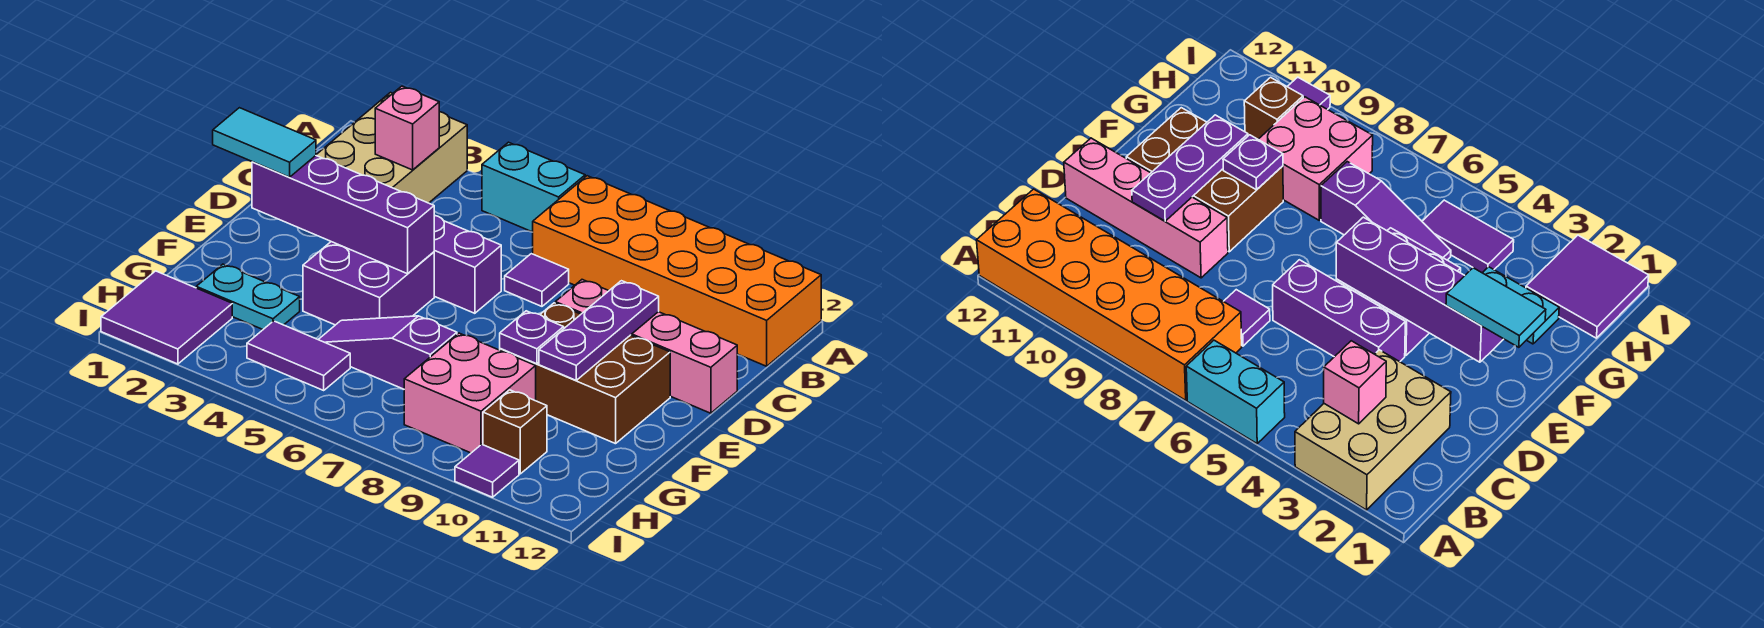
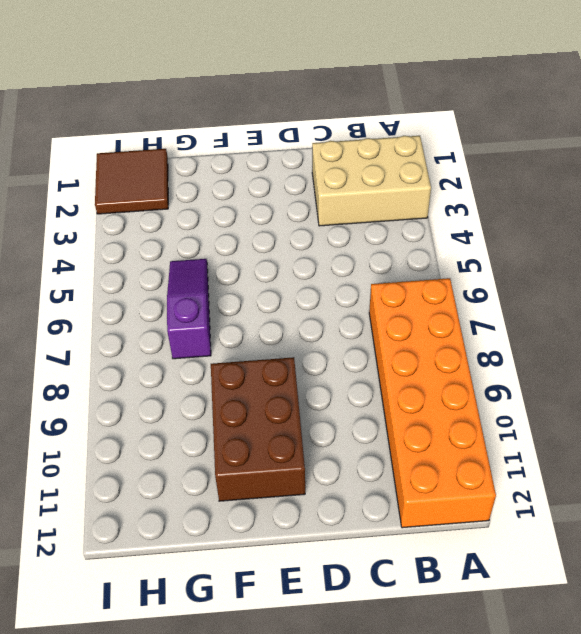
brown 2x2 tile [95,149,168,214] -> purple 2x2 tile [101,271,232,364]
none -> cyan 1x2 brick [482,142,585,232]
none -> purple 1x1 tile [505,254,569,306]
none -> purple 1x3 brick [434,215,501,313]

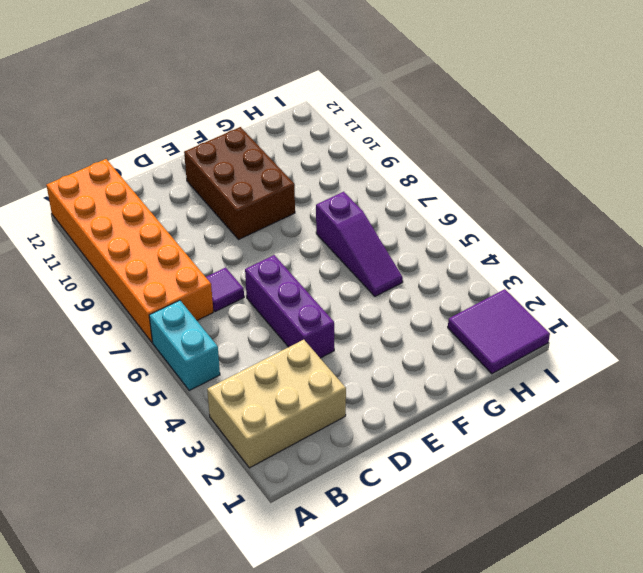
none -> pink 1x4 brick [555,280,737,413]
none -> purple 2x2 brick [303,242,434,325]
none -> cyan 1x2 plate [196,264,300,329]

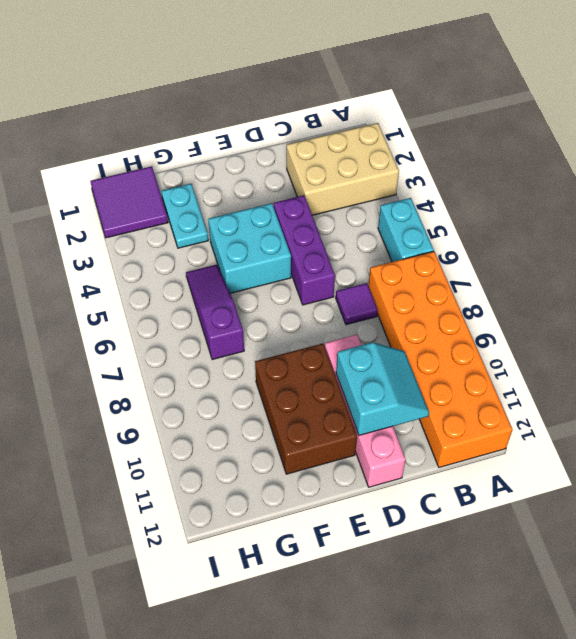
cyan 2x2 slope [336,342,429,435] -> purple 1x3 plate [539,281,659,380]
cyan 2x2 brick [208,203,291,293] -> purple 2x2 brick [303,242,434,325]
none -> pink 2x2 brick [404,333,536,453]
none -> purple 1x2 tile [247,321,350,390]
none -> brown 1x1 brick [483,390,547,474]

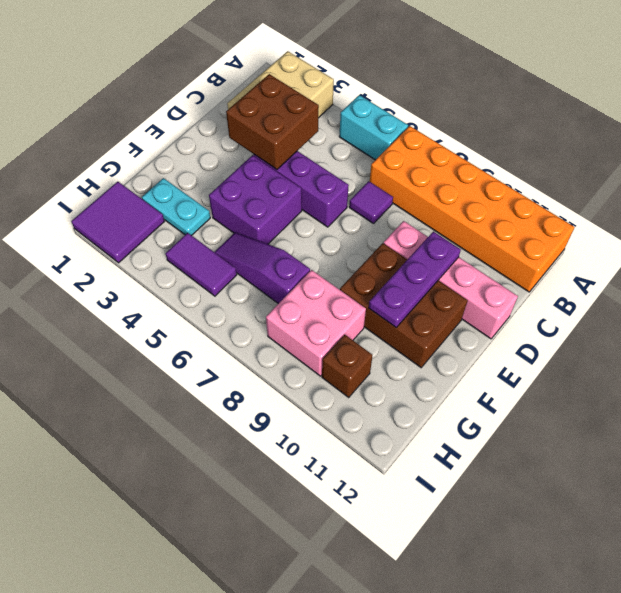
brown 2x2 brick [226,74,319,169] -> none
none -> purple 1x1 tile [455,444,519,497]
none -> pink 1x1 brick [375,86,439,170]
none -> purple 1x4 brick [252,156,434,274]

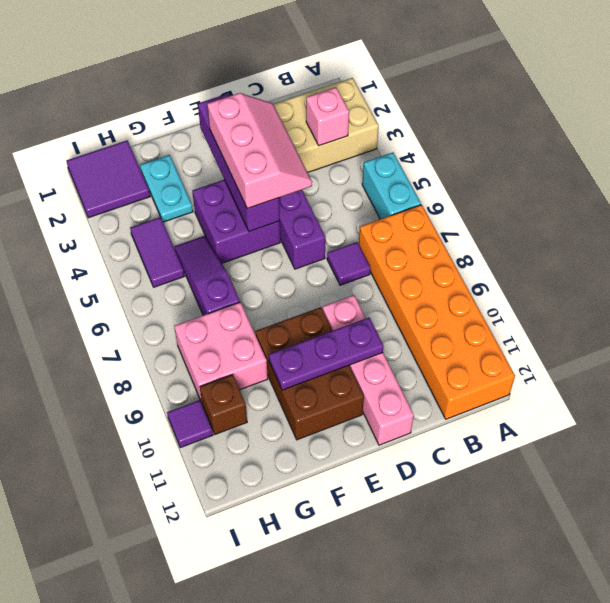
pink 2x3 slope [207,93,312,209] -> none
none -> purple 1x1 plate [500,311,564,364]
none -> cyan 1x2 tile [213,108,316,177]

